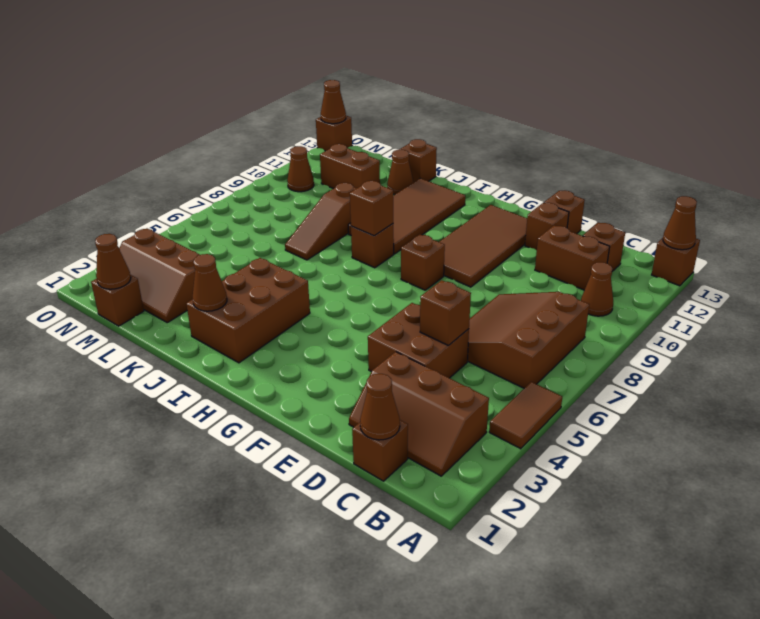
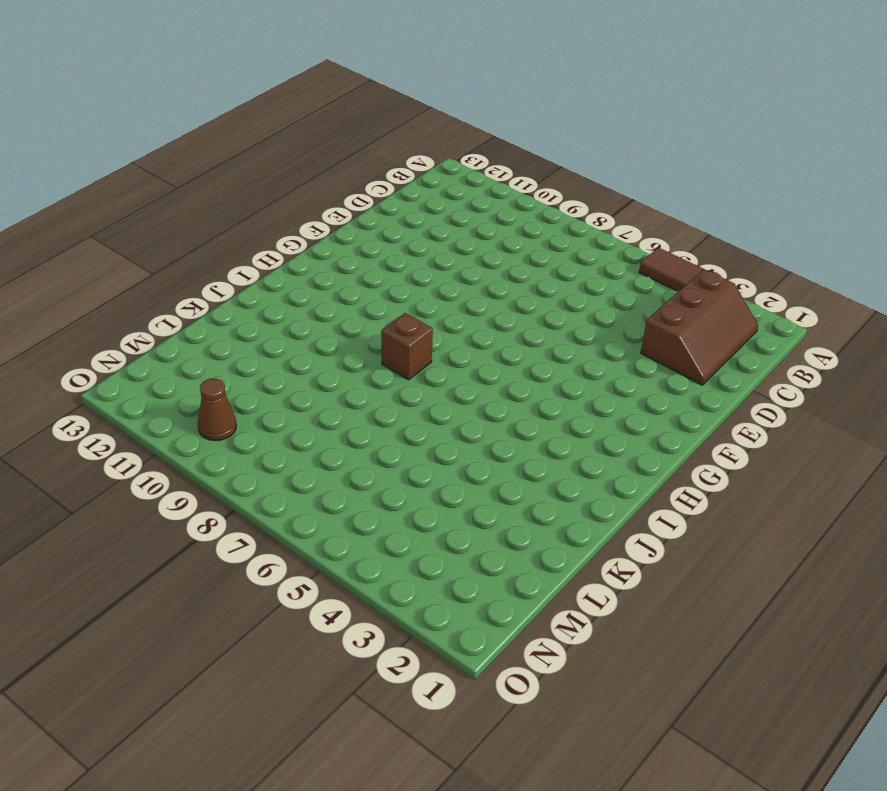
none -> brown 1x1 brick [652,238,700,286]
none -> brown 3x3 slope [467,292,589,388]
none -> brown 1x1 cone [581,262,613,316]
none -> brown 1x1 brick [352,420,408,481]

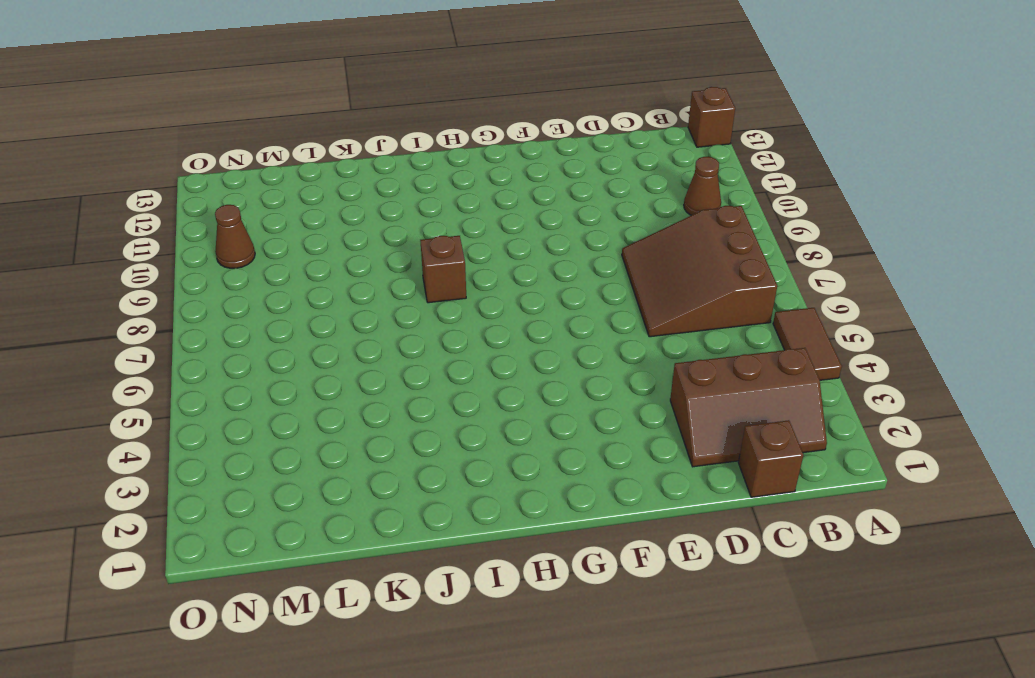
none -> brown 1x2 brick [535,226,610,290]
none -> brown 1x1 brick [583,223,625,271]
none -> brown 2x2 brick [368,303,469,378]
none -> brown 1x1 brick [525,203,569,250]

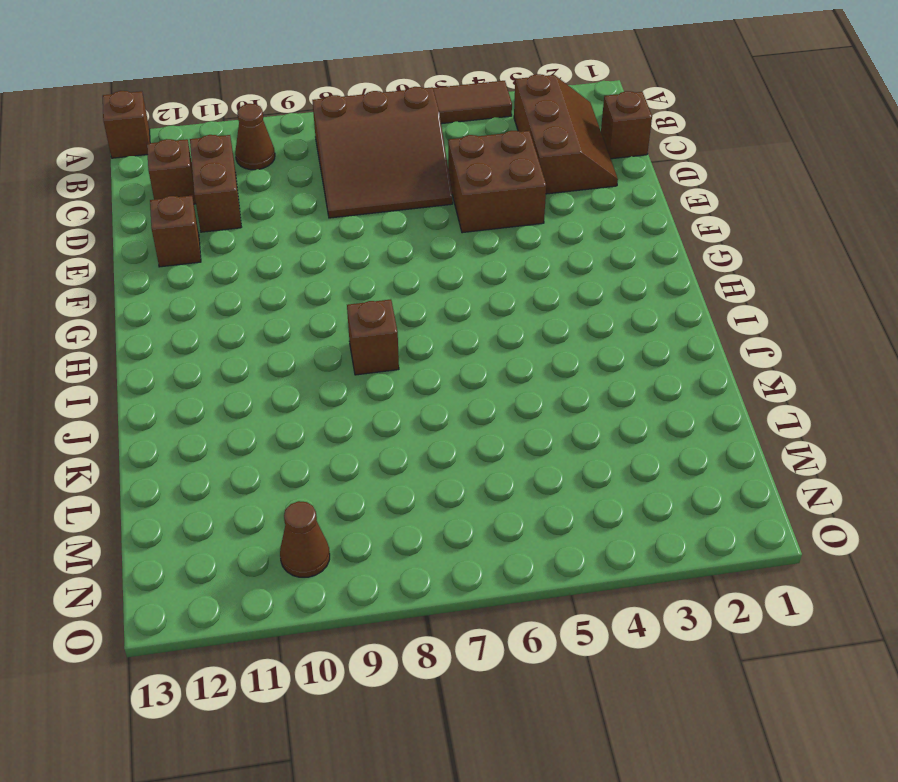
none -> brown 1x1 brick [544,190,585,234]
none -> brown 2x4 tile [440,205,527,287]
none -> brown 1x1 brick [401,235,445,290]
none -> brown 2x3 brick [186,258,310,363]

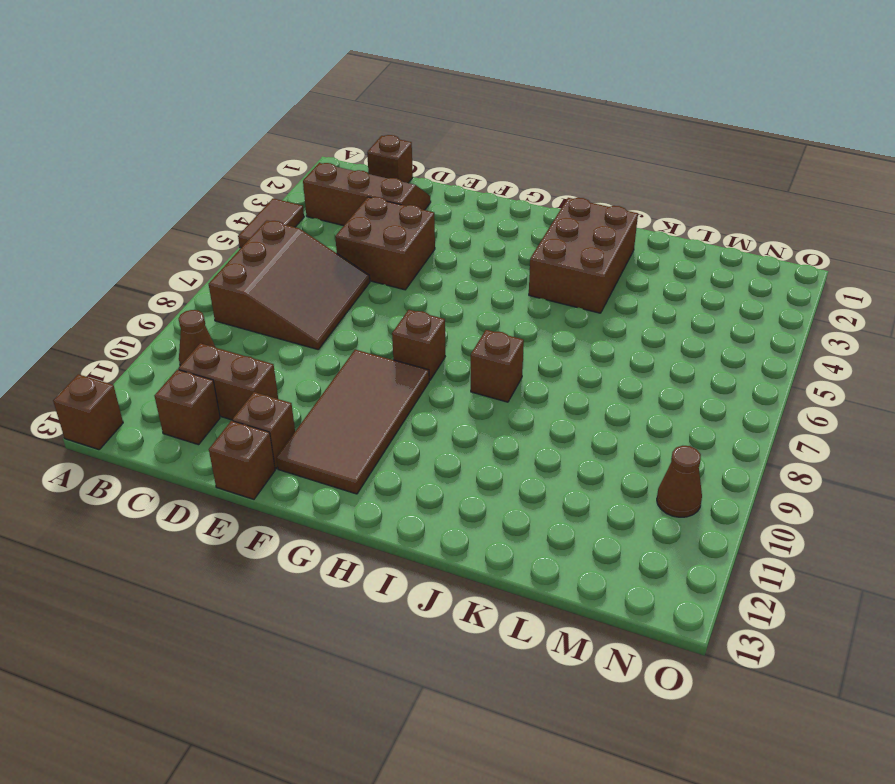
none -> brown 2x4 tile [348,178,465,254]
none -> brown 1x3 slope [285,183,357,260]
none -> brown 1x1 cone [387,150,414,194]
none -> brown 1x1 brick [399,139,437,182]

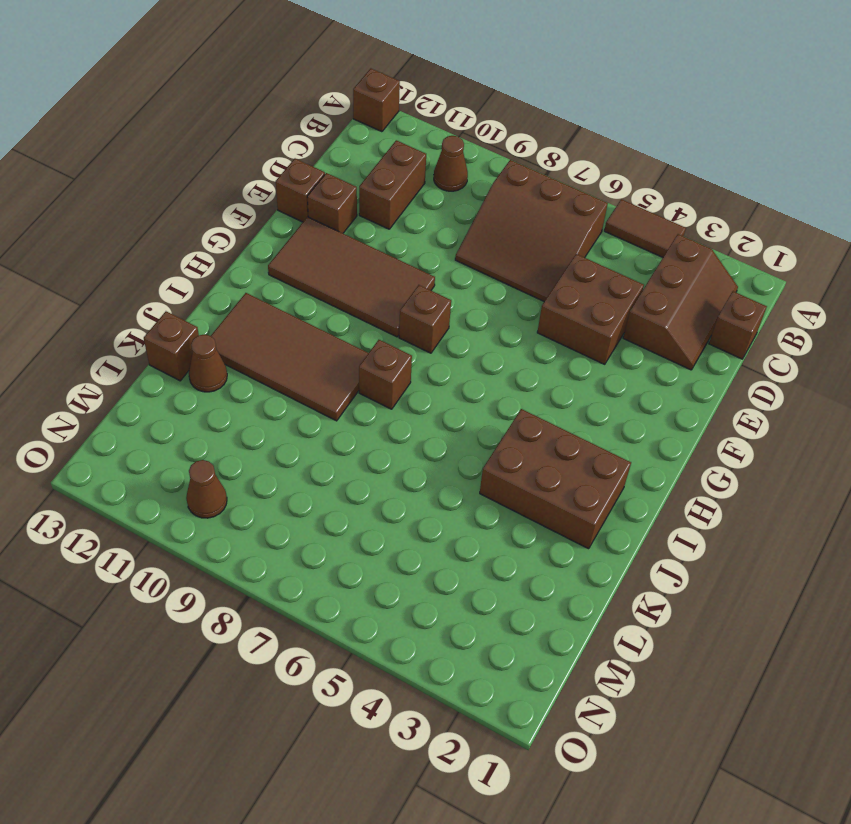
none -> brown 1x1 brick [583,223,625,271]
none -> brown 1x3 slope [285,183,357,260]
none -> brown 2x3 slope [119,229,200,323]
none -> brown 1x2 brick [320,144,380,189]

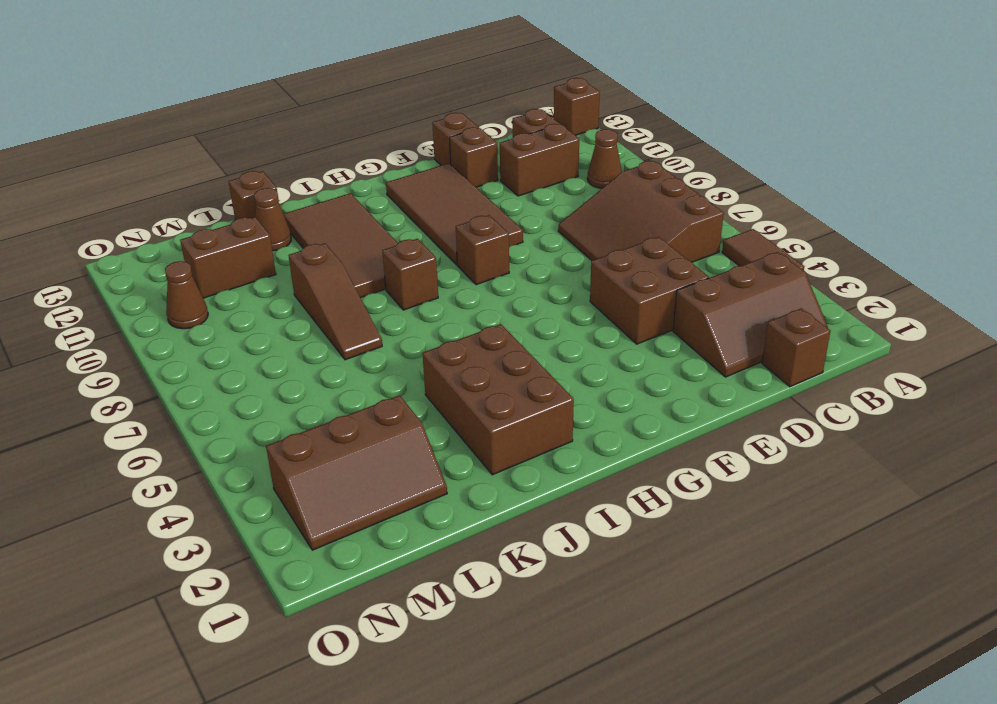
none -> brown 1x1 brick [91,275,144,326]
none -> brown 1x1 brick [316,116,352,151]
none -> brown 1x1 cone [663,196,697,250]
none -> brown 1x1 cone [360,374,400,440]

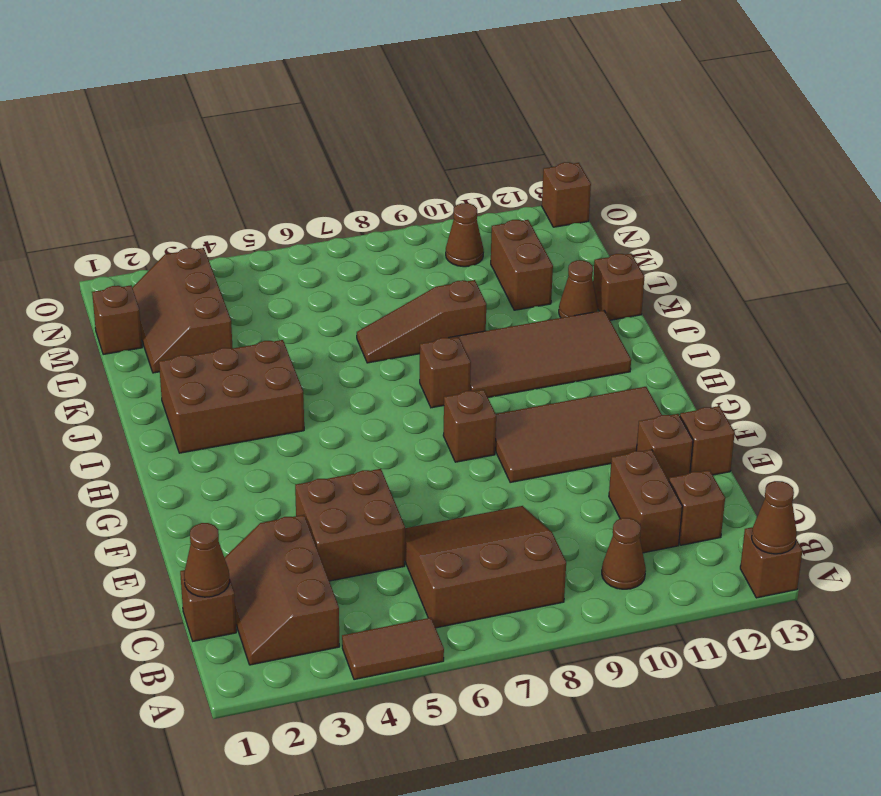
none -> brown 1x1 brick [420,280,471,346]
none -> brown 1x1 brick [350,181,393,236]
none -> brown 1x1 cone [192,254,227,311]
none -> brown 1x1 cone [95,234,131,289]

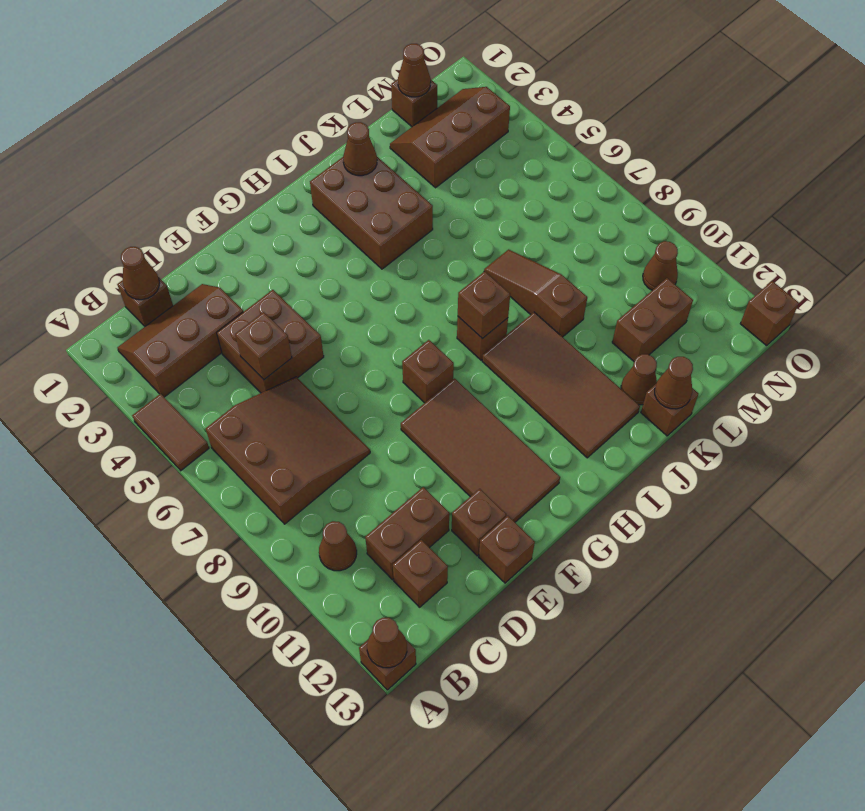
brown 1x1 cone [655,357,693,409] -> brown 1x1 cone moved to [321,80,346,124]

